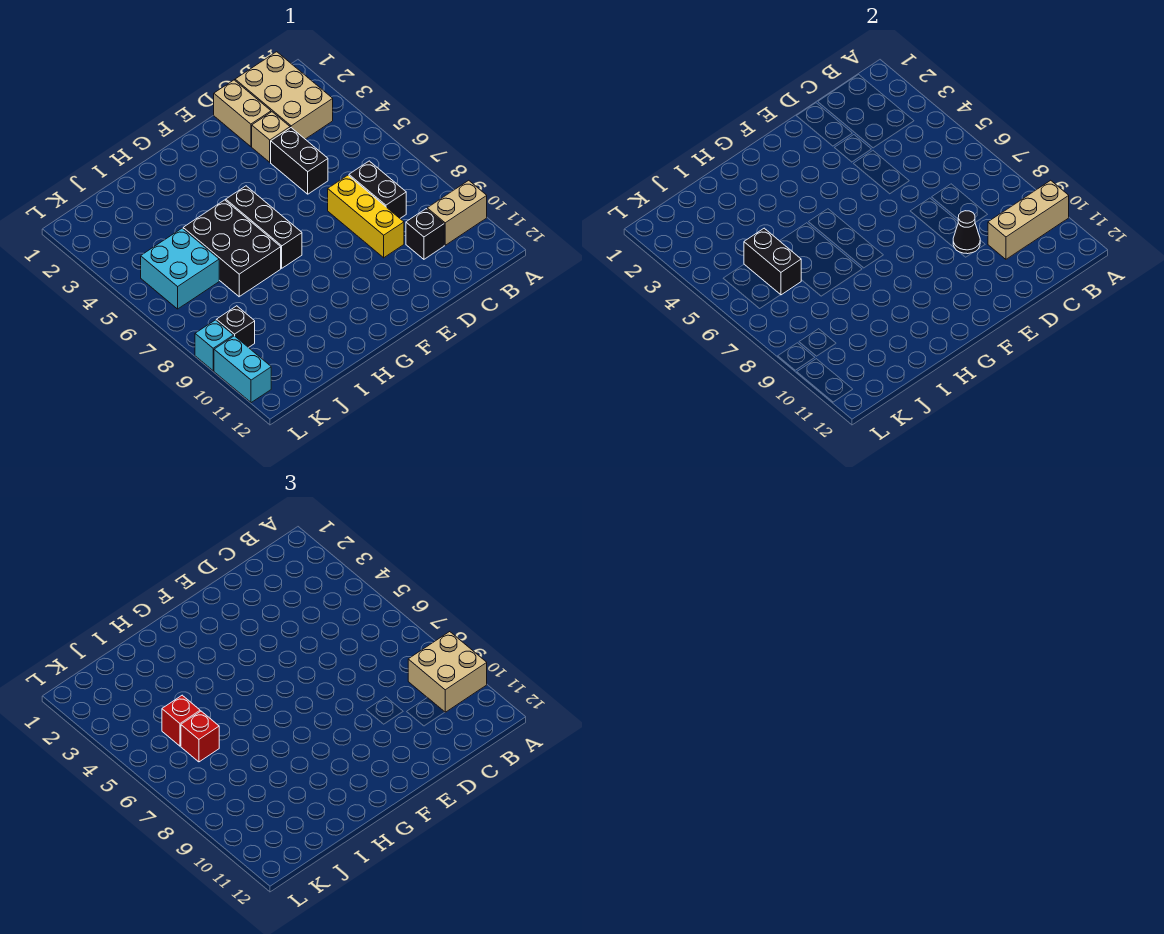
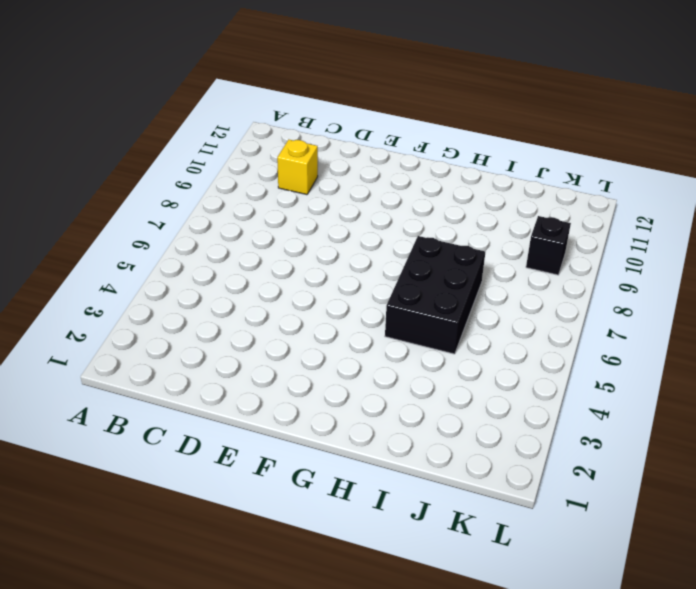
yellow 1x1 brick [277,139,318,195] -> black 1x1 brick [406,209,444,259]
none -> tan 1x2 brick [427,180,487,245]
none -> tan 2x3 brick [235,52,333,139]
none -> black 1x2 brick [349,161,406,218]

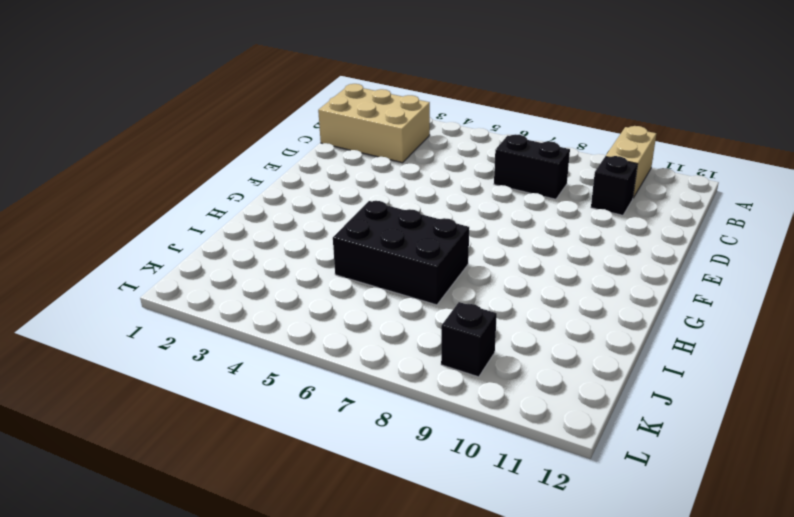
none -> tan 1x2 brick [214,80,271,147]
none -> tan 1x1 brick [252,112,290,162]
none -> black 1x2 brick [271,128,328,194]

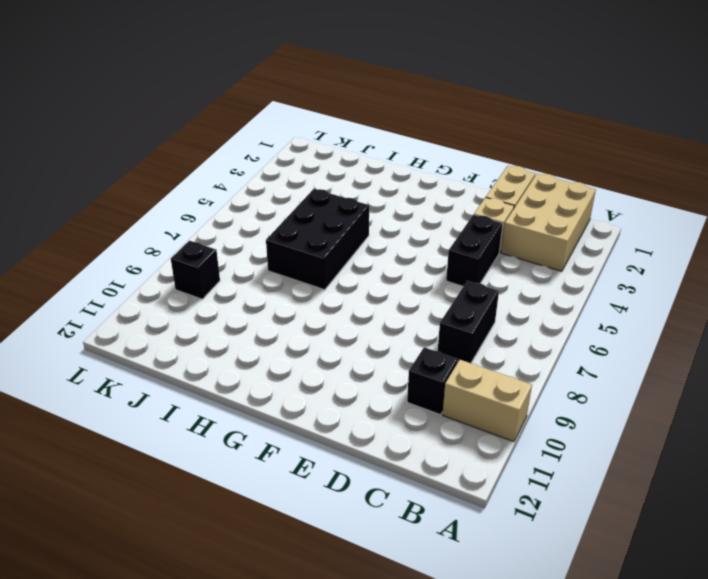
none -> yellow 1x3 brick [328,175,404,258]
none -> black 1x3 brick [226,186,302,268]
none -> cyan 2x2 brick [141,228,219,309]

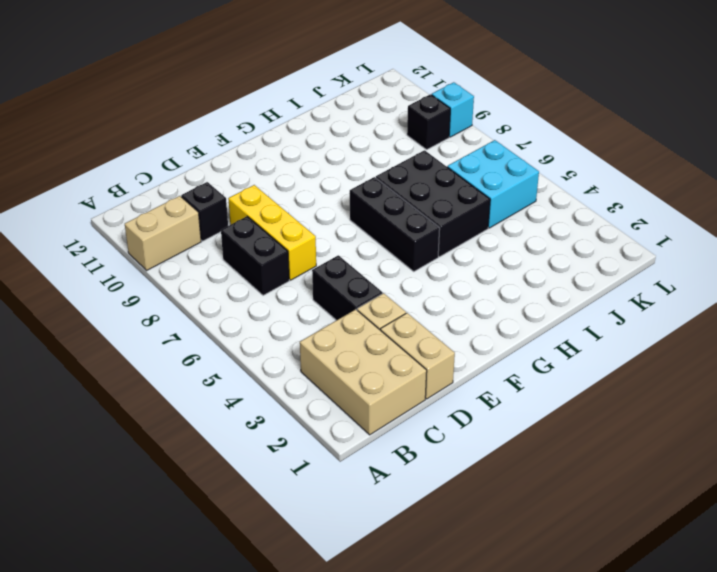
none -> cyan 1x2 brick [214,336,271,403]
none -> tan 1x3 brick [988,180,1069,259]
none -> black 1x1 cone [953,211,980,254]

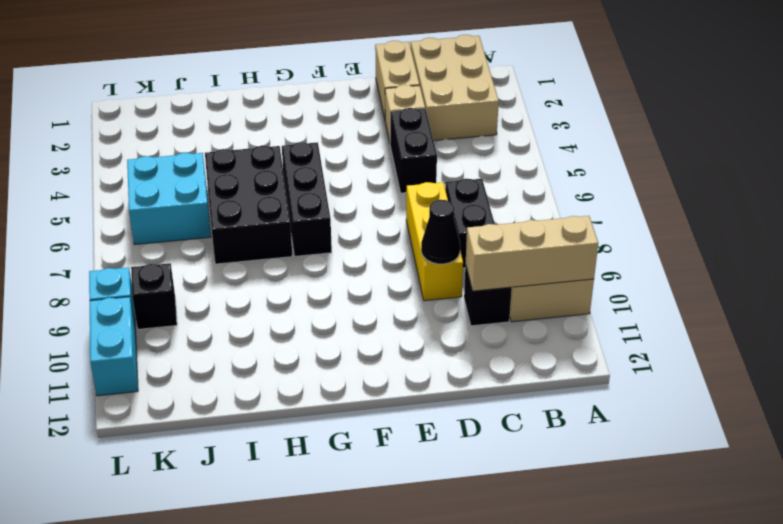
none -> black 1x2 brick [744,228,801,295]
none -> tan 2x2 brick [408,632,487,712]
none -> red 1x1 brick [162,695,200,746]

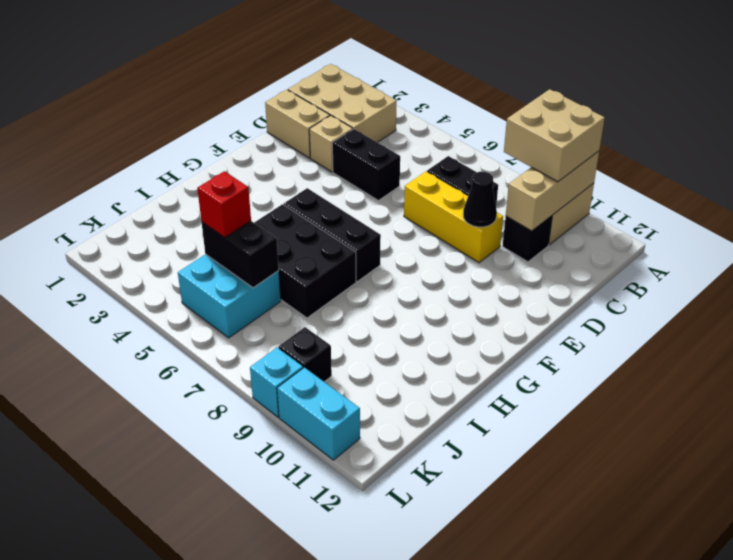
none -> red 1x1 brick [181,711,219,762]

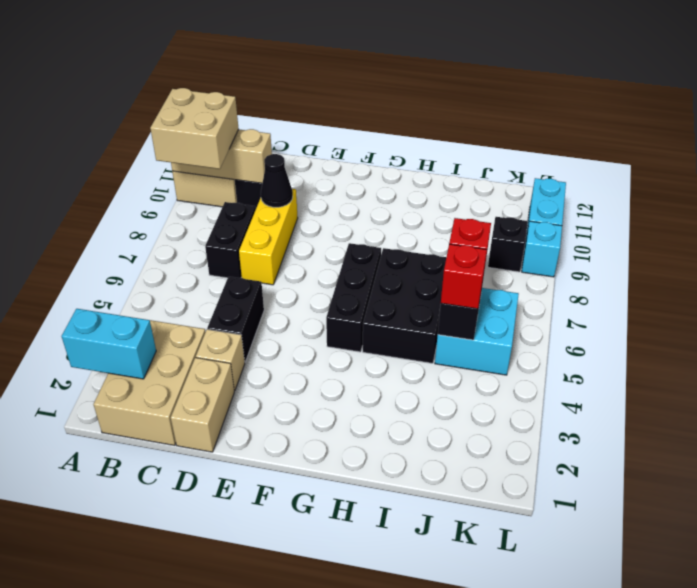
cyan 1x2 brick [62,309,156,379] -> none

